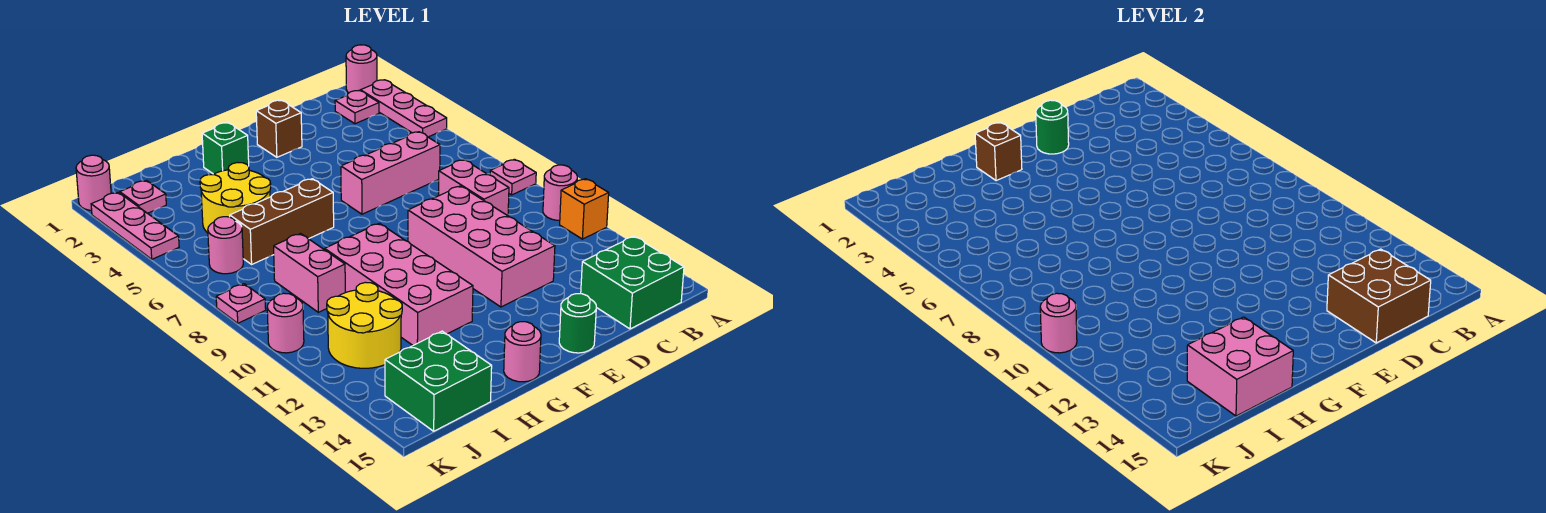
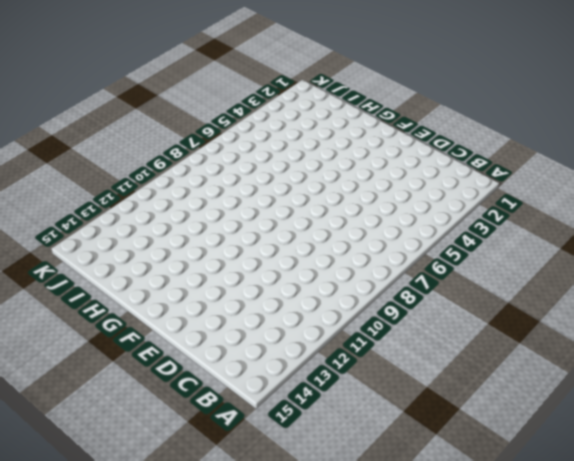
none -> pink 1x1 round brick [346,45,377,93]
none -> pink 1x3 plate [360,80,447,137]
none -> pink 1x1 plate [490,159,536,195]
none -> pink 1x1 round brick [543,165,577,220]

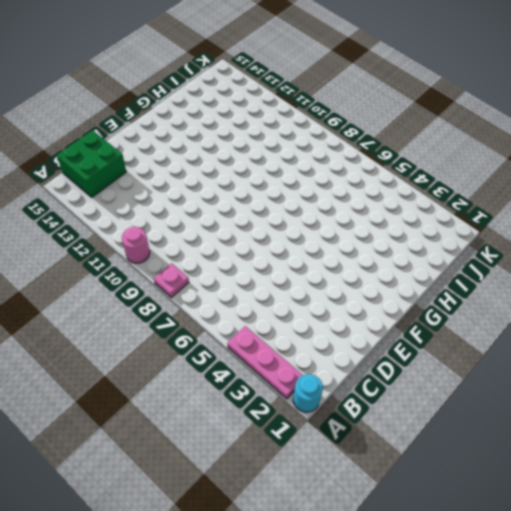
cyan 1x1 round brick [293,374,323,412] -> pink 1x1 round brick [346,45,377,93]
none -> orange 1x1 brick [560,179,609,239]
none -> pink 1x1 plate [335,91,379,124]
none -> pink 1x3 brick [341,132,440,214]
none -> pink 1x2 brick [438,159,509,216]

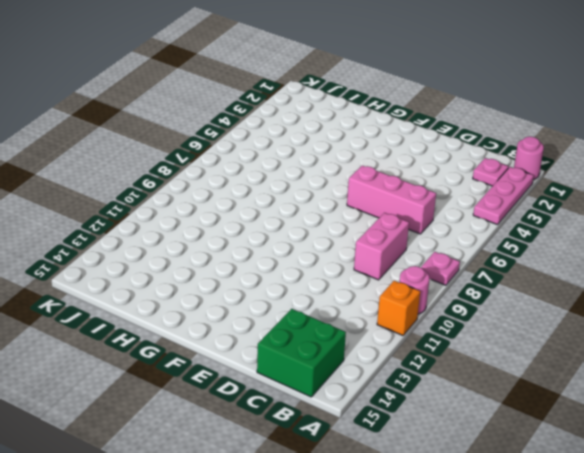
none -> pink 2x4 brick [408,186,555,307]
none -> brown 1x1 brick [256,100,302,157]
none -> green 1x1 round brick [559,294,596,353]
none -> green 1x1 brick [202,123,249,174]

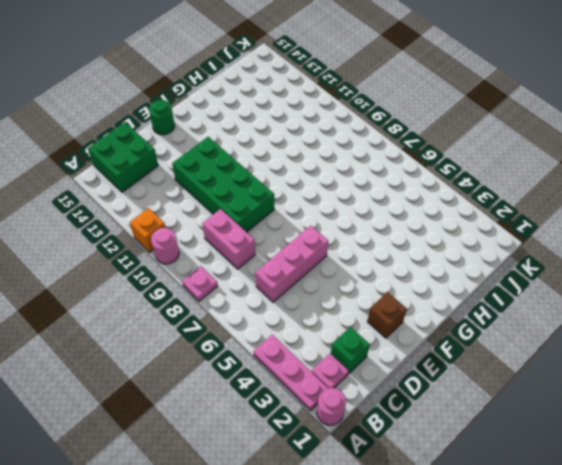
green 1x1 brick [331,327,370,373] -> green 1x1 brick moved to [202,123,249,174]
green 2x4 brick [172,137,274,232] -> pink 2x4 brick [408,186,555,307]
none -> brown 1x3 brick [230,179,334,264]
none -> pink 2x4 brick [325,223,473,345]
none -> pink 1x1 round brick [504,322,541,382]
none -> yellow 2x2 round brick [200,163,271,233]

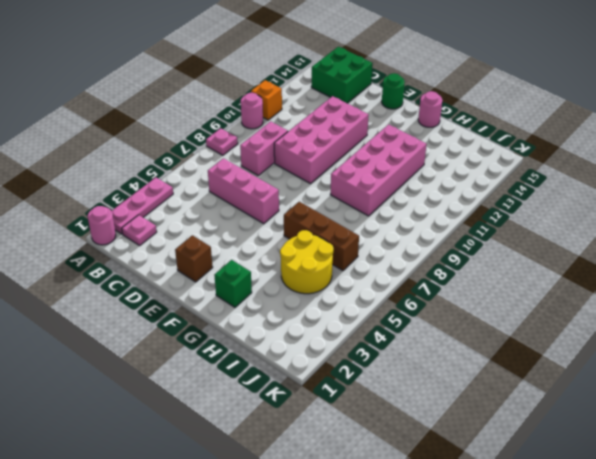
none -> pink 1x2 brick [274,234,345,312]
none -> yellow 2x2 round brick [327,282,402,368]
none -> green 2x2 brick [385,331,492,431]
none -> pink 1x1 plate [120,180,166,213]

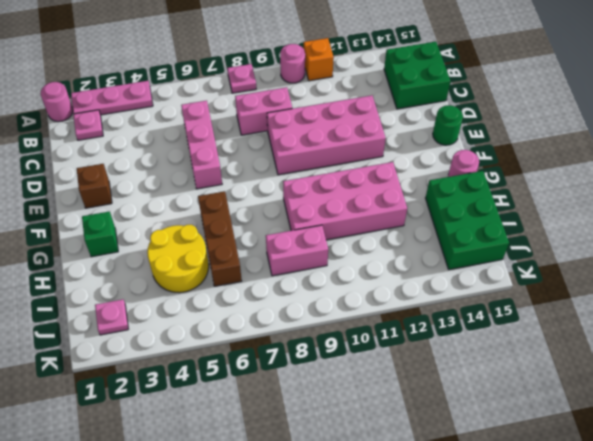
green 2x3 brick [426,171,509,270] -> green 2x2 brick [385,331,492,431]
none -> yellow 2x2 round brick [327,282,402,368]
none -> pink 1x1 round brick [208,217,243,274]
none -> pink 1x1 round brick [76,155,111,210]
none -> pink 1x3 plate [91,192,179,259]

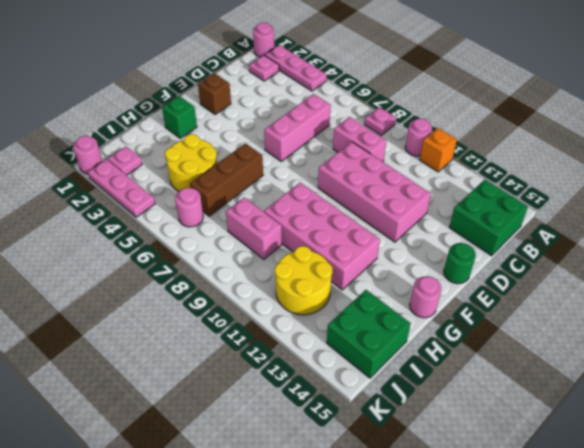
none -> pink 1x1 plate [216,284,266,323]
none -> pink 1x1 round brick [267,293,304,353]
none -> brown 2x2 brick [1327,249,1431,343]
none -> green 1x1 round brick [1036,100,1069,154]

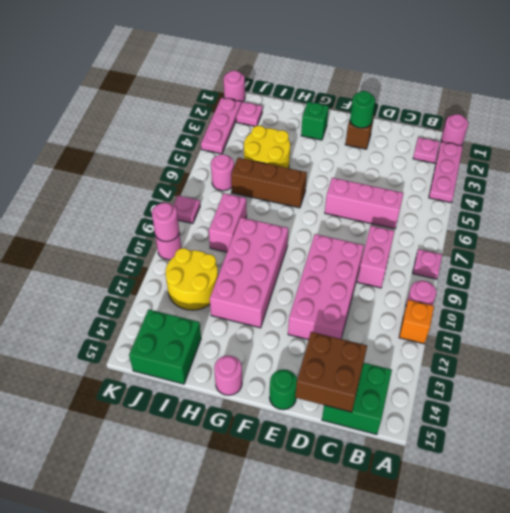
none -> brown 1x1 brick [975,123,1022,181]
none -> pink 2x2 brick [1187,317,1293,416]

